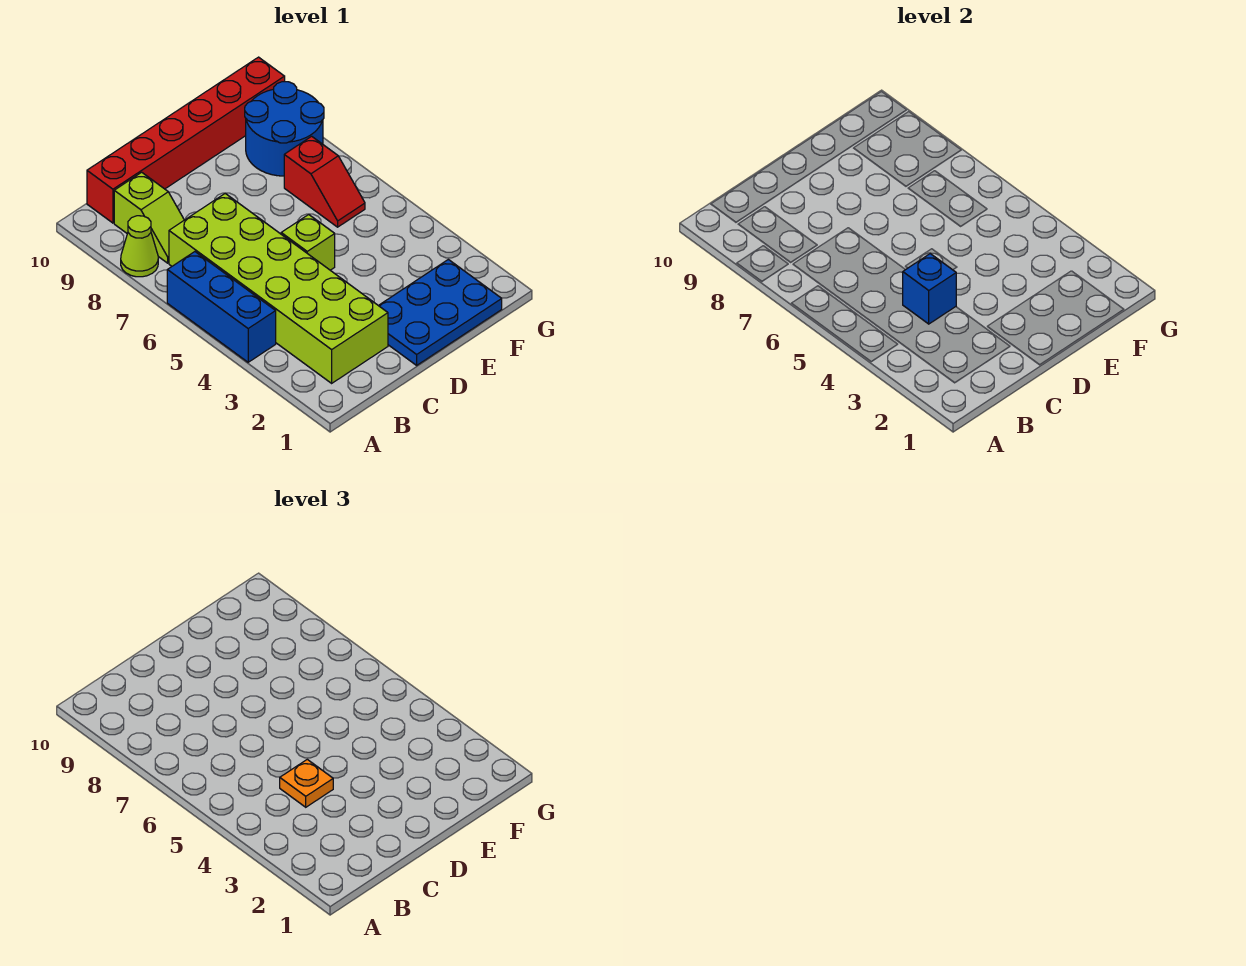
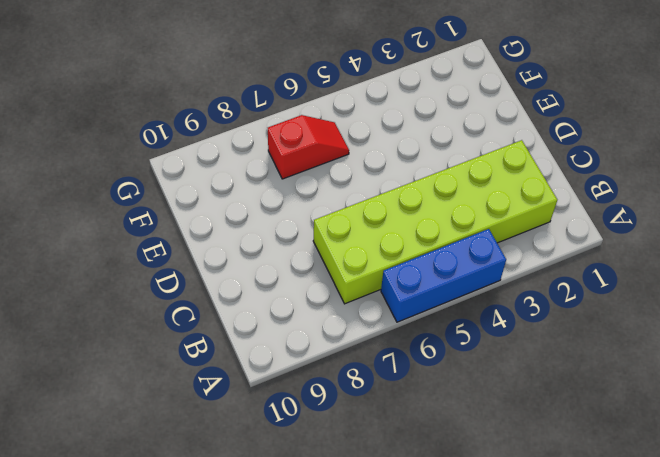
none -> lime 1x1 cone [121,216,158,277]
none -> lime 1x2 slope [114,172,184,263]

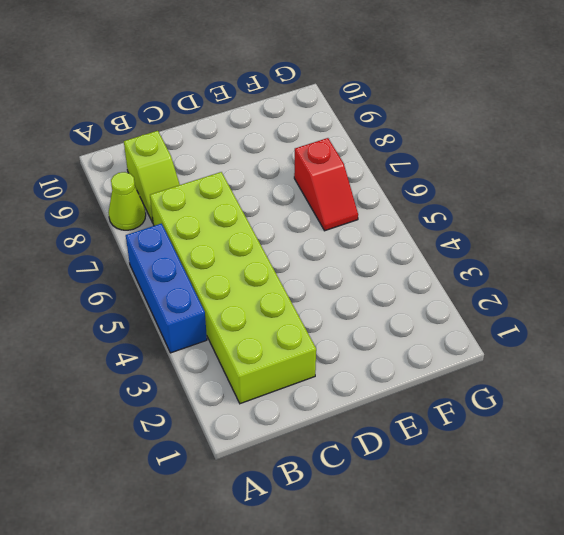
none -> red 1x6 brick [87,57,285,223]
none -> blue 2x3 plate [378,259,502,365]

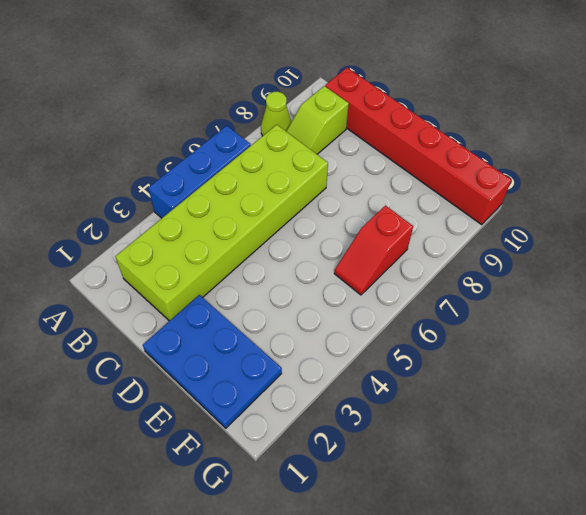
none -> lime 1x1 brick [281,215,335,270]
none -> blue 2x2 round brick [245,82,324,176]

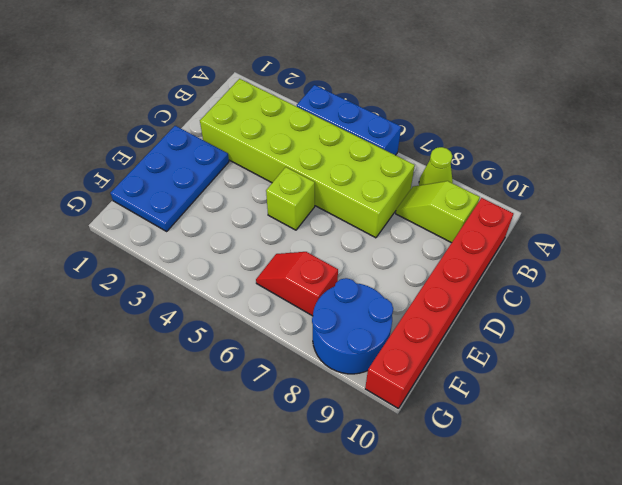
none -> blue 1x1 brick [903,254,956,324]
none -> orange 1x1 plate [280,759,333,807]

